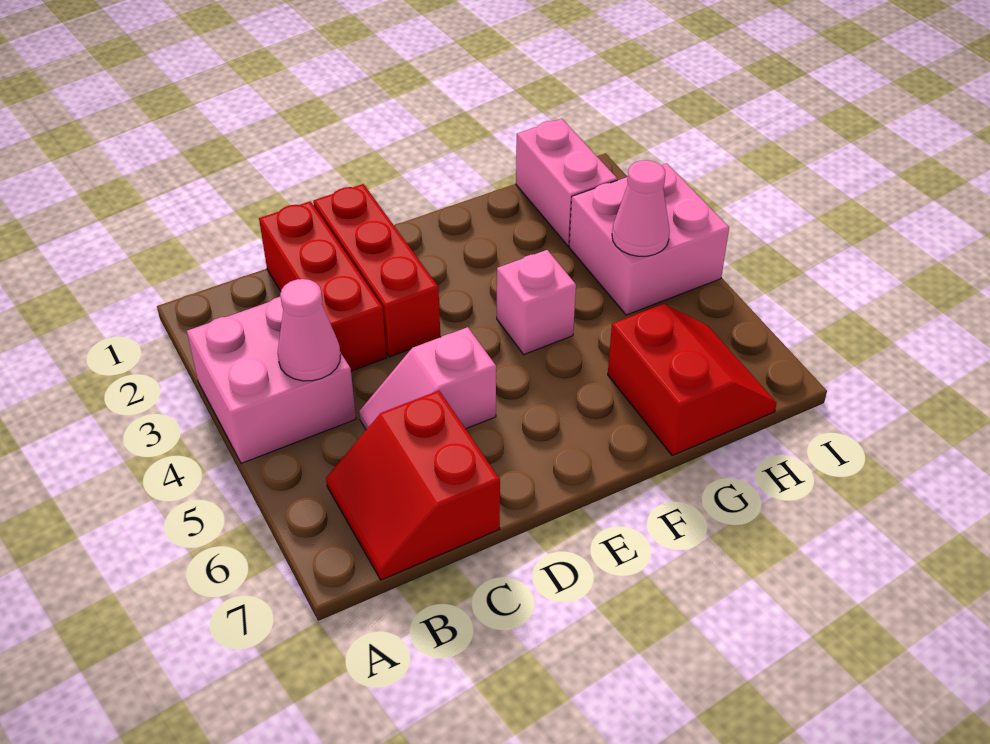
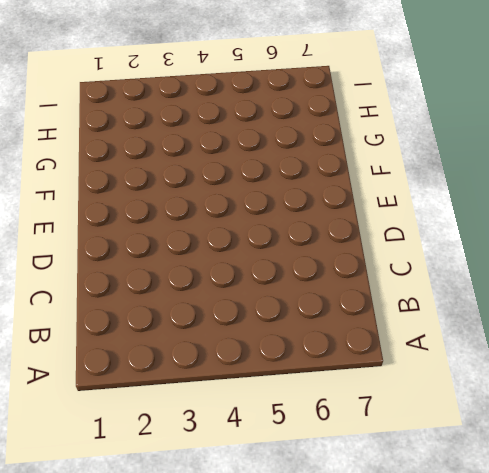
none -> pink 2x2 brick [187,297,356,463]
none -> red 2x2 slope [326,391,500,580]

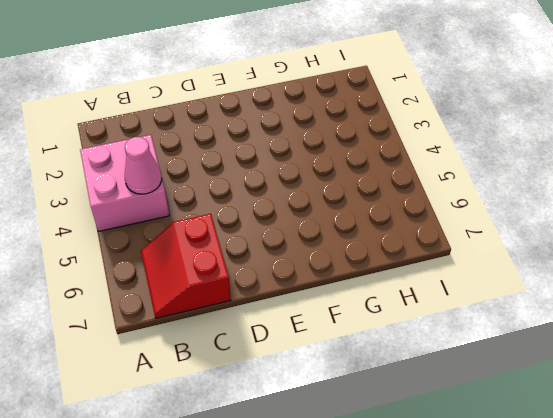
none -> red 1x3 brick [259,201,387,371]
none -> pink 1x2 slope [359,327,496,430]

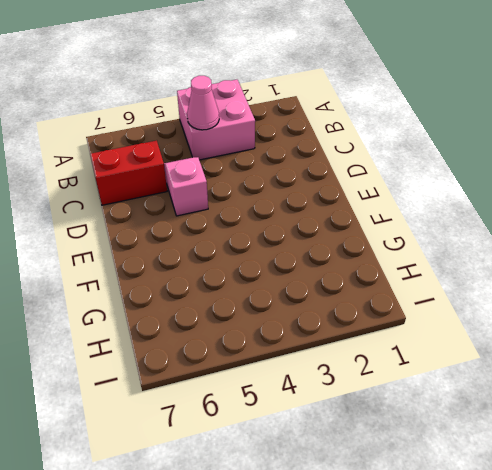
none -> red 1x3 brick [259,201,387,371]
none -> red 1x3 brick [313,184,440,357]

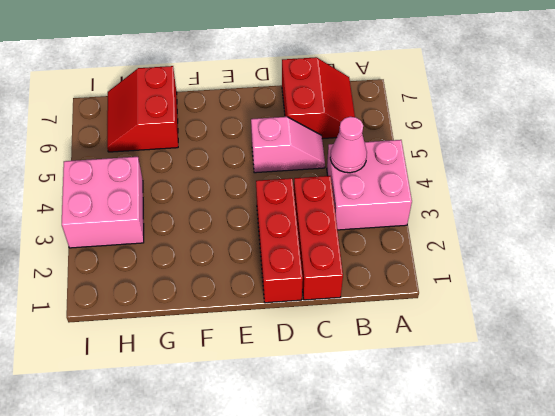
none -> pink 1x1 brick [497,250,576,354]
none -> pink 1x2 brick [516,119,617,246]

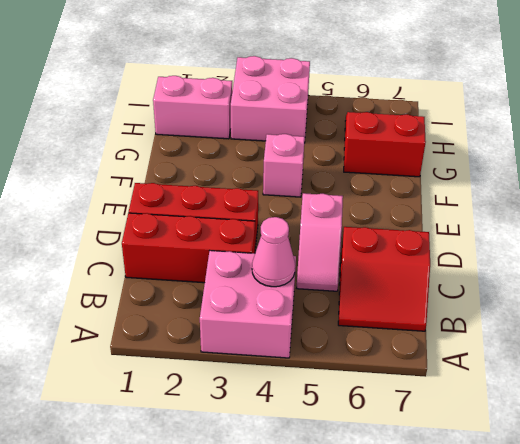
none -> pink 1x1 cone [612,160,670,256]

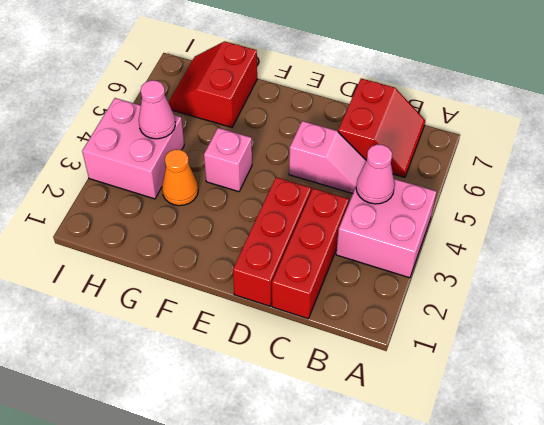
orange 1x1 cone [162,149,198,206] -> none
none -> pink 1x2 brick [516,119,617,246]

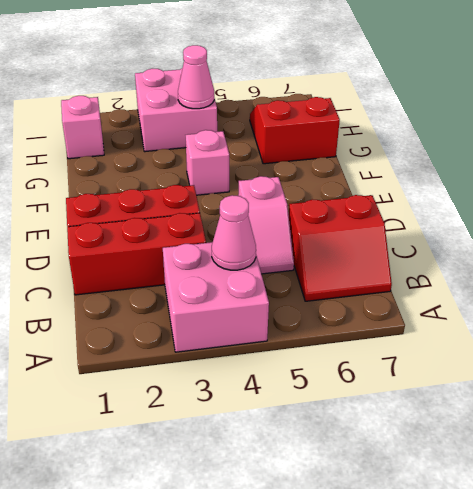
pink 1x1 brick [61,96,104,159] -> pink 1x2 brick [516,119,617,246]

